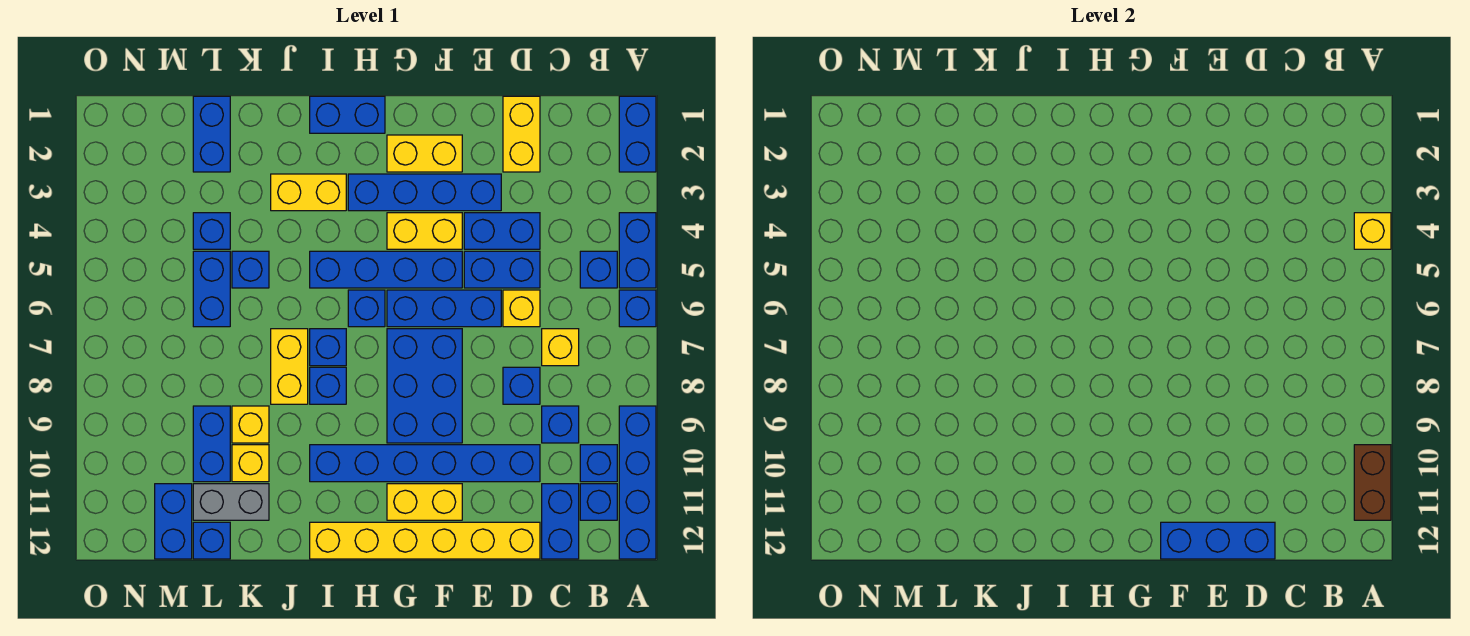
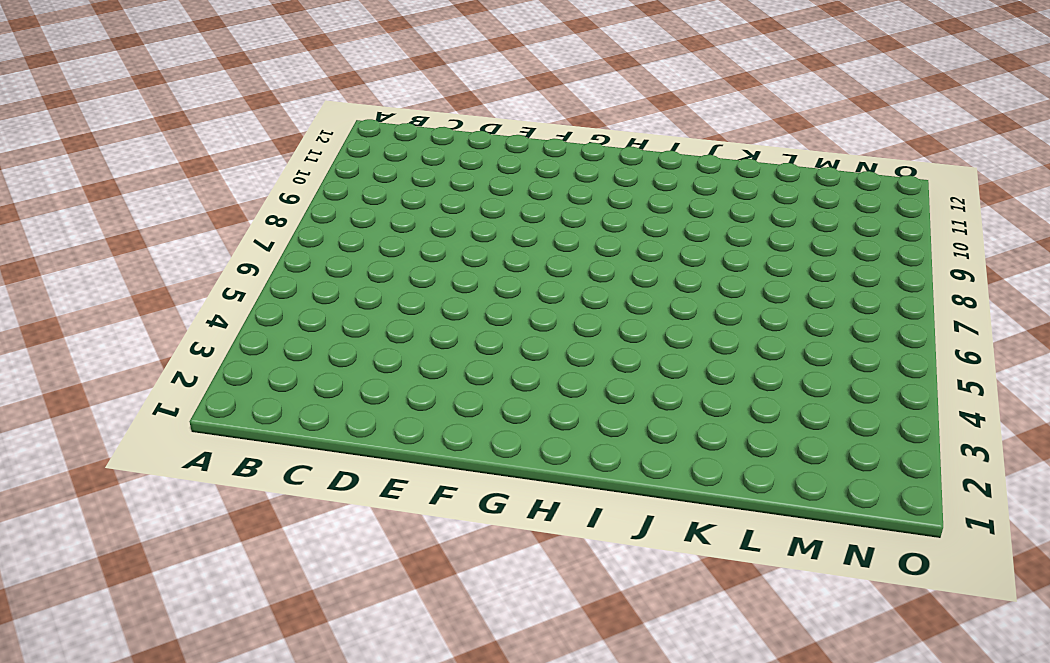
none -> blue 1x2 brick [619,96,656,172]
none -> blue 1x2 brick [619,213,656,288]
none -> blue 1x1 brick [619,290,656,327]
none -> blue 1x4 brick [619,406,656,559]

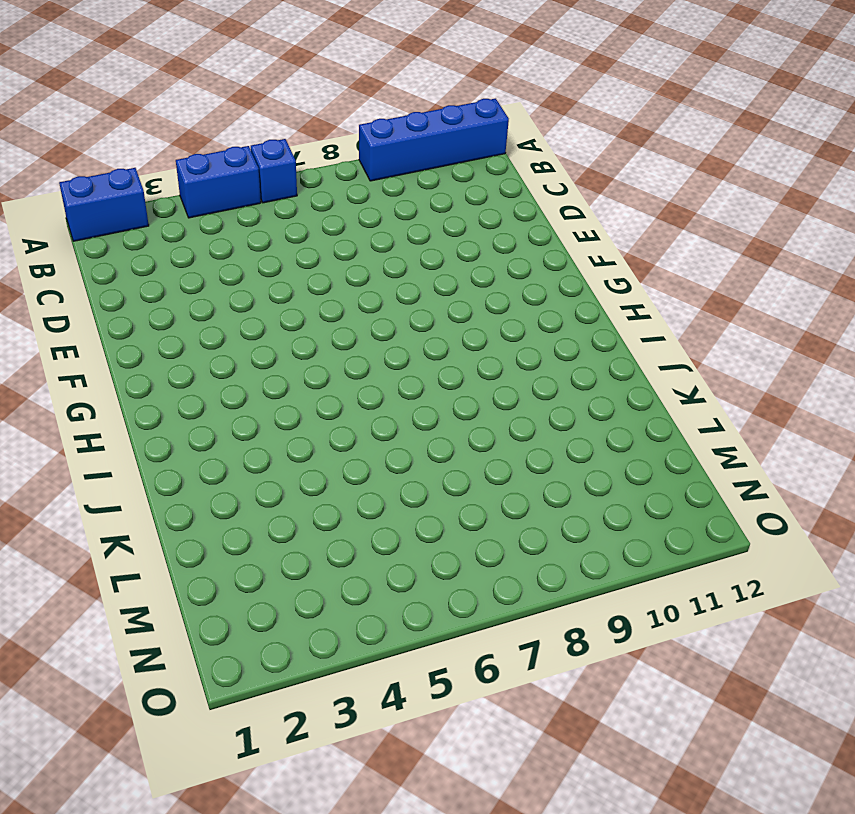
none -> blue 1x1 brick [580,251,617,288]
none -> blue 1x1 brick [580,445,617,482]
none -> blue 1x1 brick [580,484,617,520]
none -> yellow 1x1 brick [542,329,579,366]

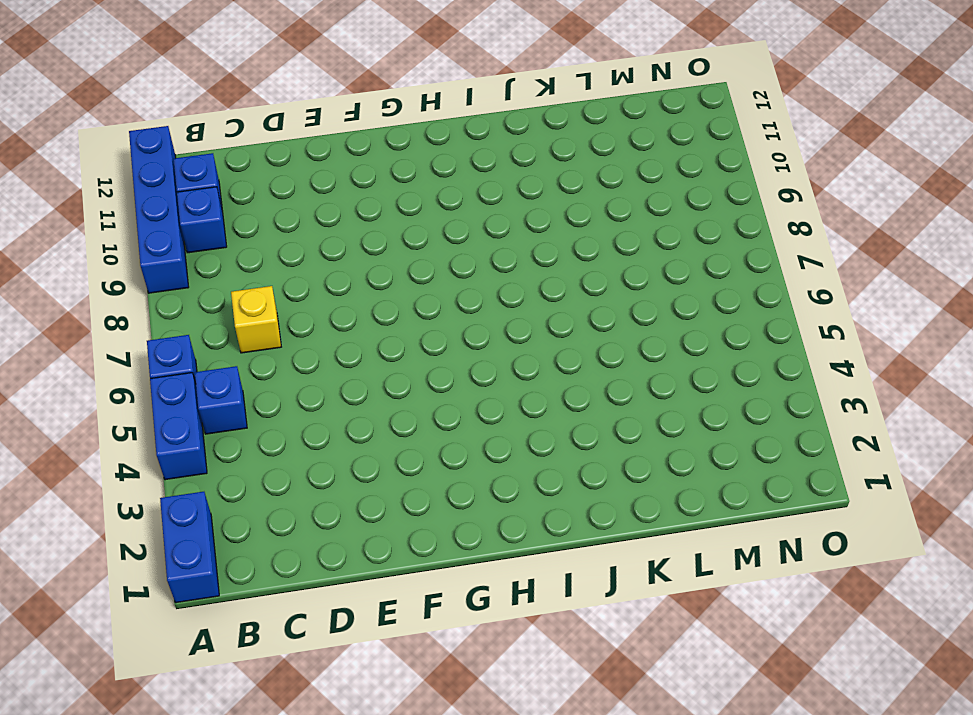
none -> blue 1x1 brick [542,406,579,443]
none -> blue 1x2 brick [542,484,579,559]
none -> yellow 1x2 brick [503,96,540,172]
none -> blue 1x2 brick [464,213,540,249]

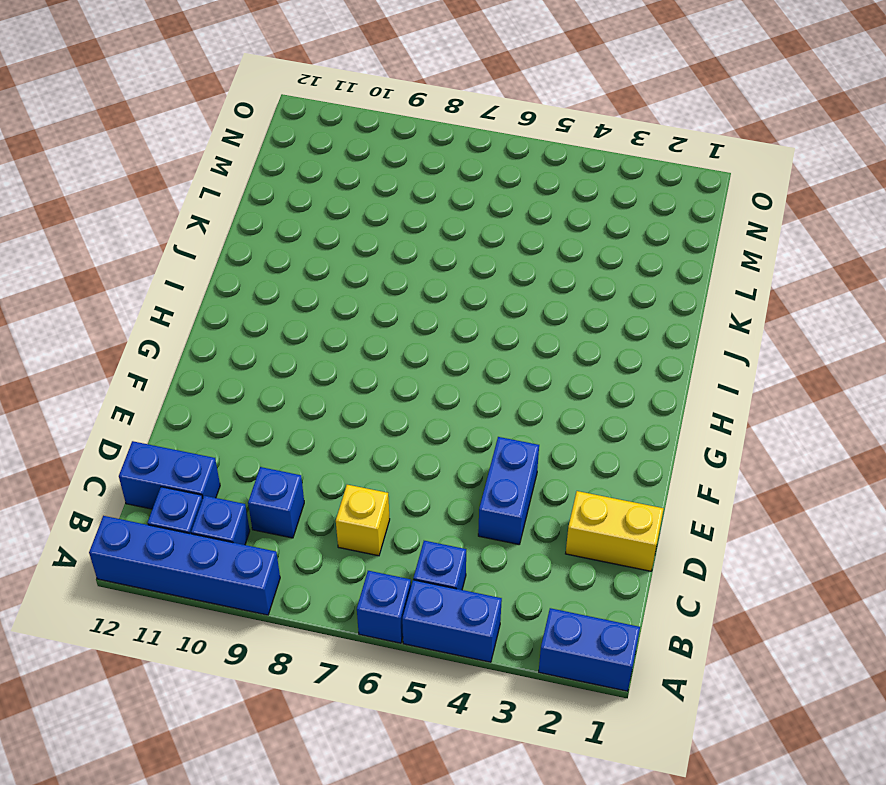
none -> blue 1x2 brick [464,251,540,288]
none -> yellow 1x1 brick [503,290,540,327]
none -> blue 1x1 brick [503,367,540,404]
none -> blue 1x6 brick [310,445,540,482]

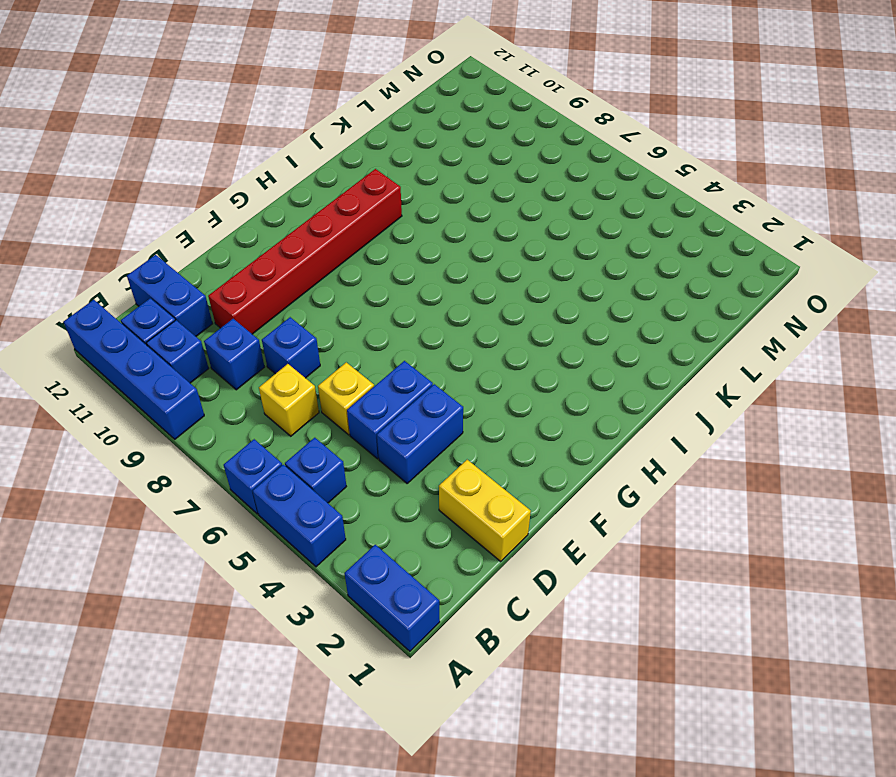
red 1x6 brick [208,169,402,334] -> blue 1x6 brick [310,445,540,482]
none -> yellow 1x6 brick [310,522,540,559]
none -> blue 1x4 brick [348,174,501,211]
none -> blue 1x3 brick [387,290,501,327]
none -> yellow 1x2 brick [387,135,462,172]

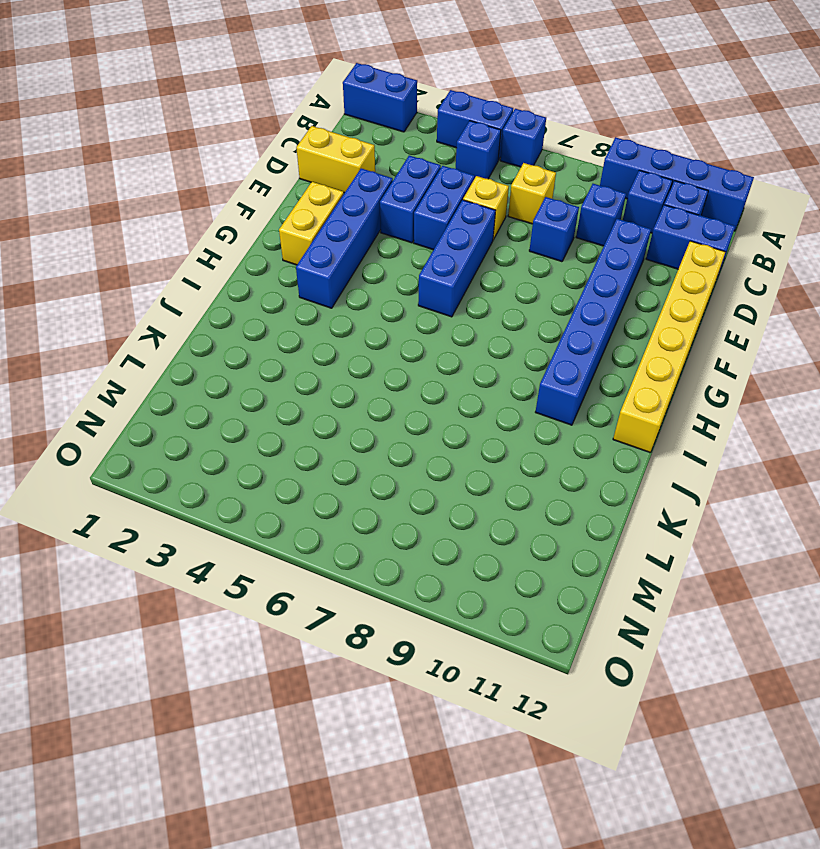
none -> yellow 1x2 brick [387,213,462,249]
none -> blue 1x4 brick [310,251,462,288]
none -> blue 2x3 brick [387,329,462,443]
none -> yellow 1x2 brick [387,484,462,520]

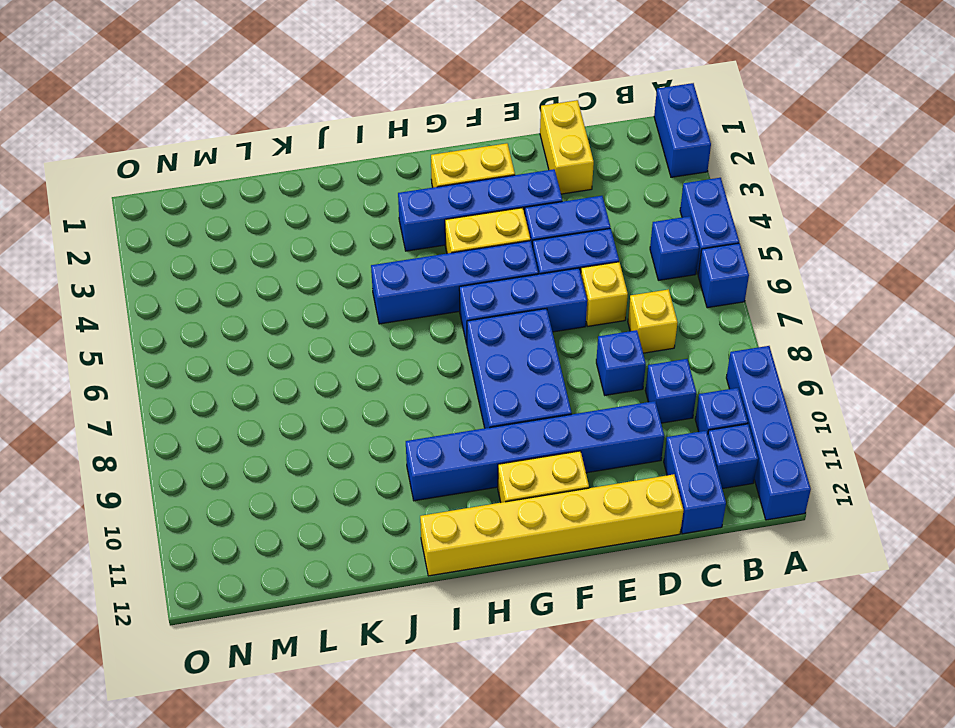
none -> blue 1x2 brick [310,96,385,133]
none -> blue 1x1 brick [348,290,385,327]
none -> yellow 1x2 brick [271,174,346,211]
none -> blue 1x1 brick [310,329,346,366]

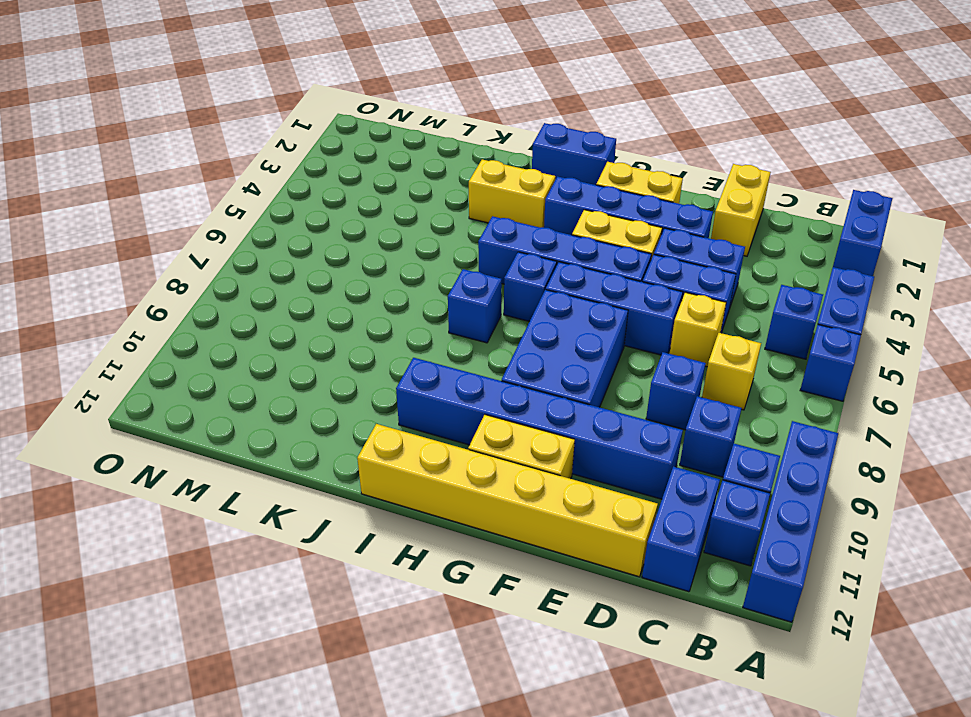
none -> blue 1x1 brick [310,367,346,404]
none -> yellow 1x2 brick [271,329,308,404]
none -> blue 1x1 brick [232,251,269,288]
none -> yellow 1x1 brick [232,406,269,443]

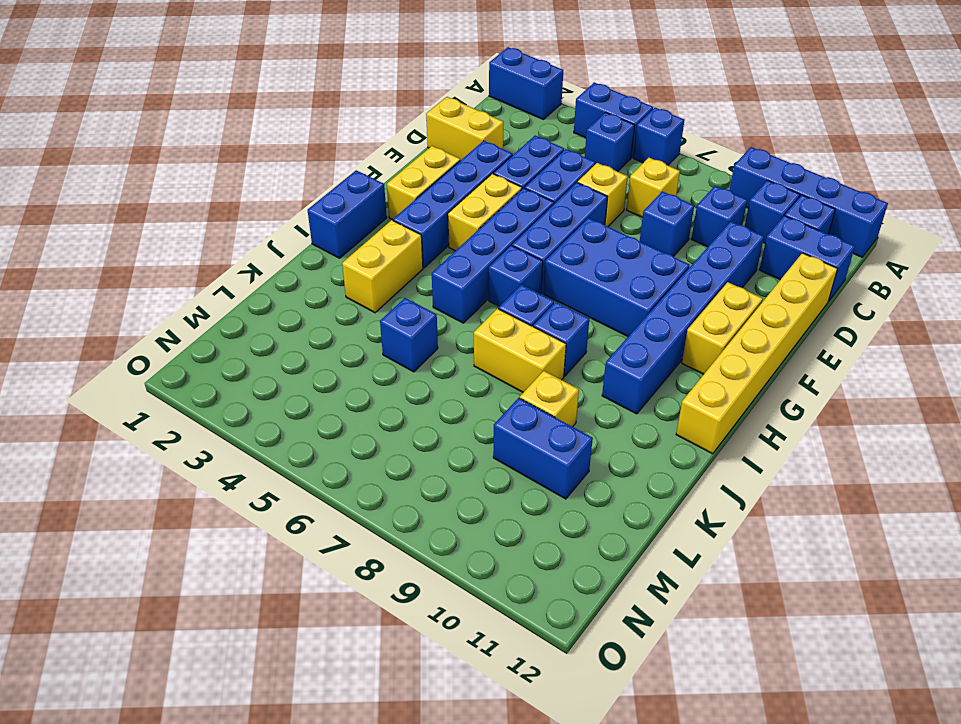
none -> yellow 1x1 brick [232,445,269,482]
none -> grey 1x2 brick [193,484,269,520]
none -> blue 1x2 brick [193,96,230,172]
none -> blue 1x1 brick [193,213,230,249]

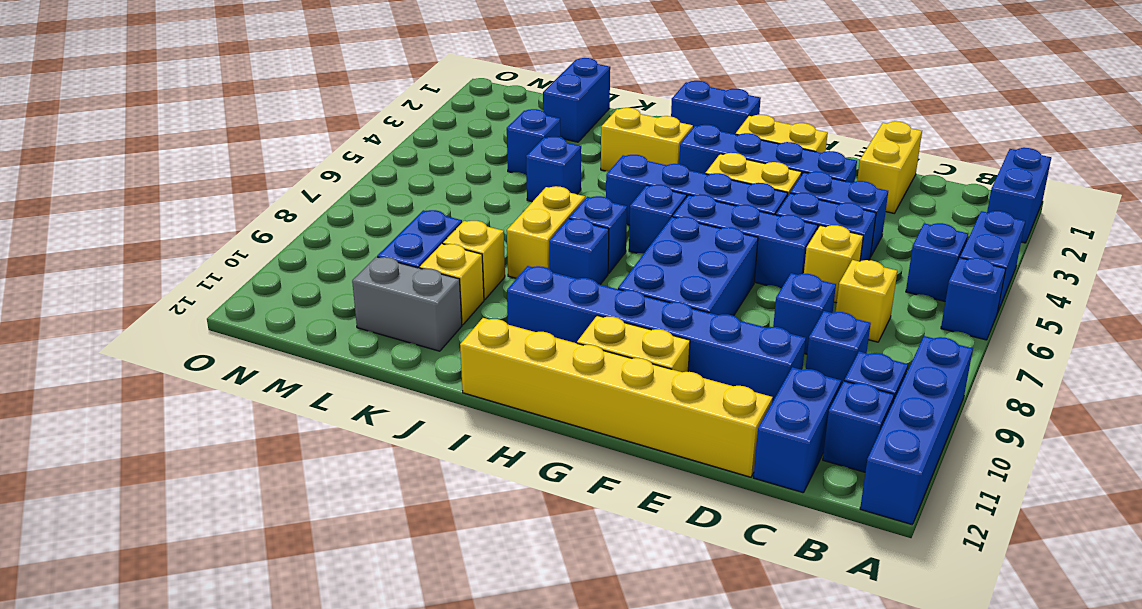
none -> blue 1x2 brick [193,251,230,327]
none -> blue 1x1 brick [193,522,230,559]
none -> blue 1x2 brick [155,484,192,559]
none -> yellow 1x1 brick [1354,213,1391,249]

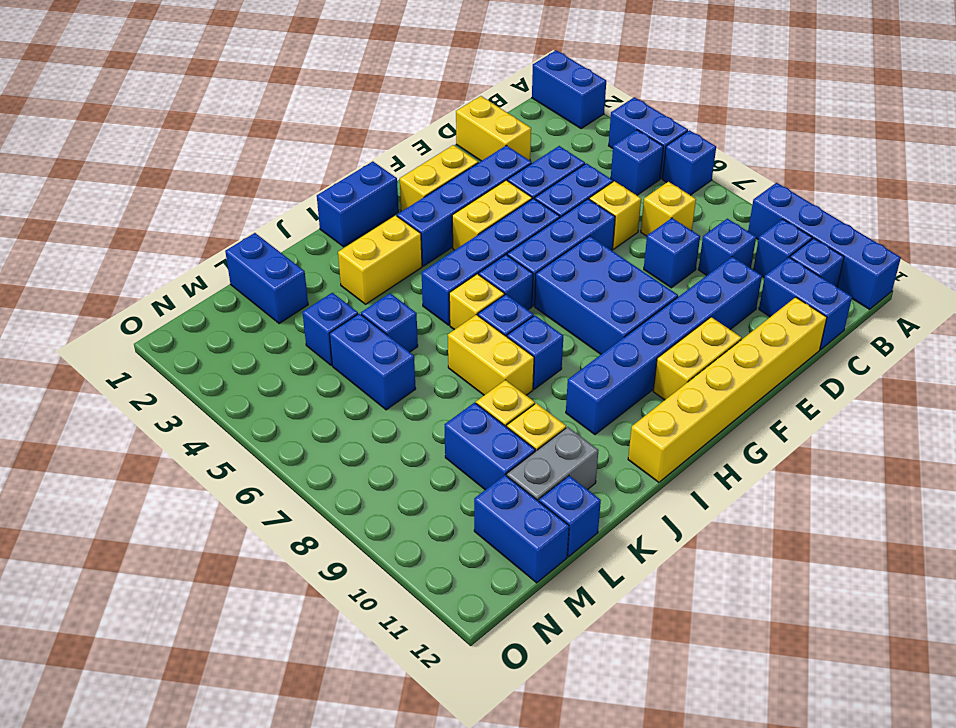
yellow 1x1 brick [449,274,504,330] -> yellow 1x1 brick moved to [1354,213,1391,249]
none -> brown 1x2 brick [1354,445,1391,520]
none -> blue 1x3 brick [1161,522,1275,559]

